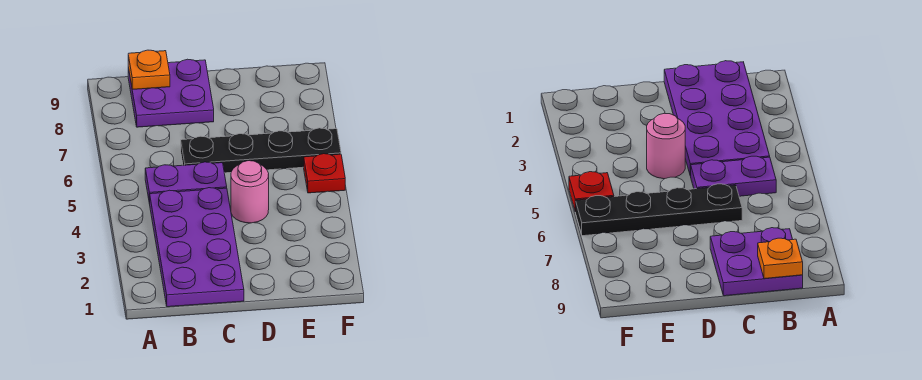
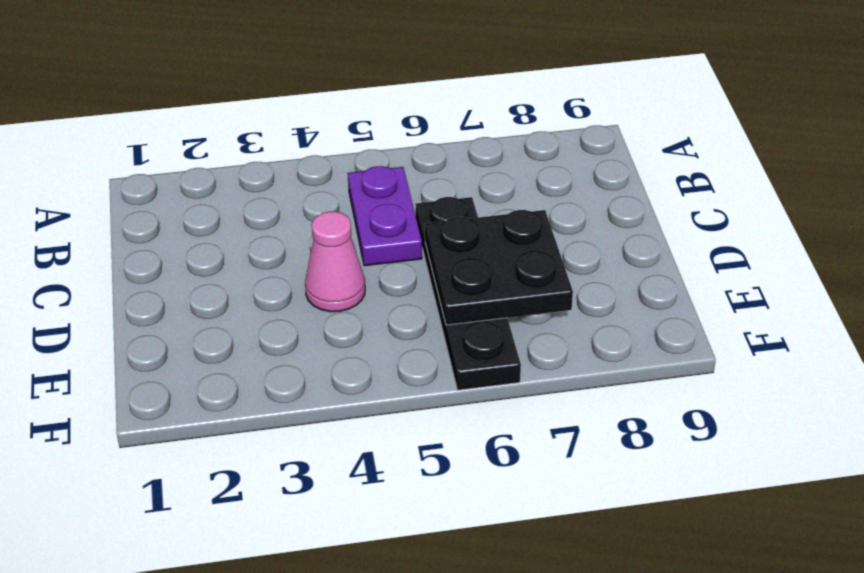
pink 1x1 cone [305,211,365,312] -> pink 1x1 round brick [231,161,269,223]
black 2x2 plate [425,210,573,325] -> none
none -> purple 2x4 plate [150,188,244,307]
none -> purple 2x2 plate [128,59,214,127]

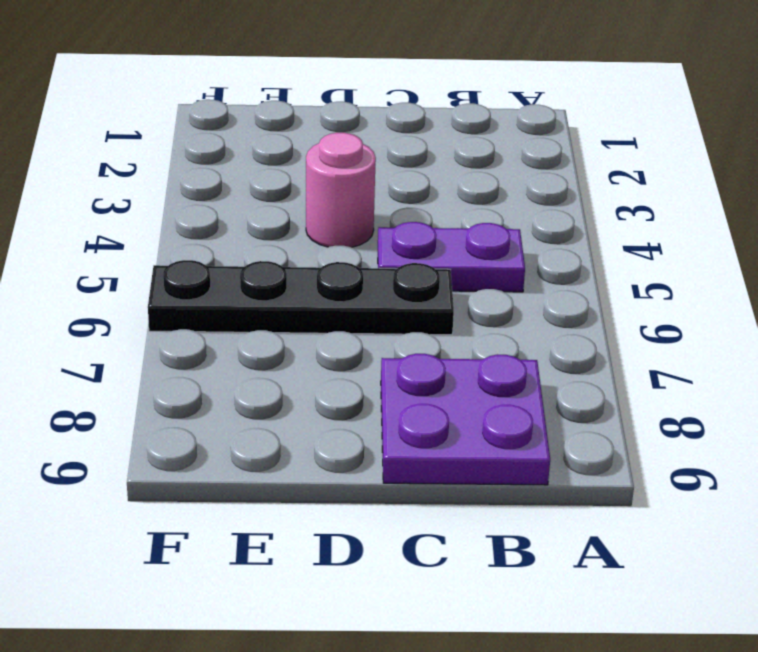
none -> purple 2x4 plate [150,188,244,307]
none -> red 1x1 plate [304,154,345,193]

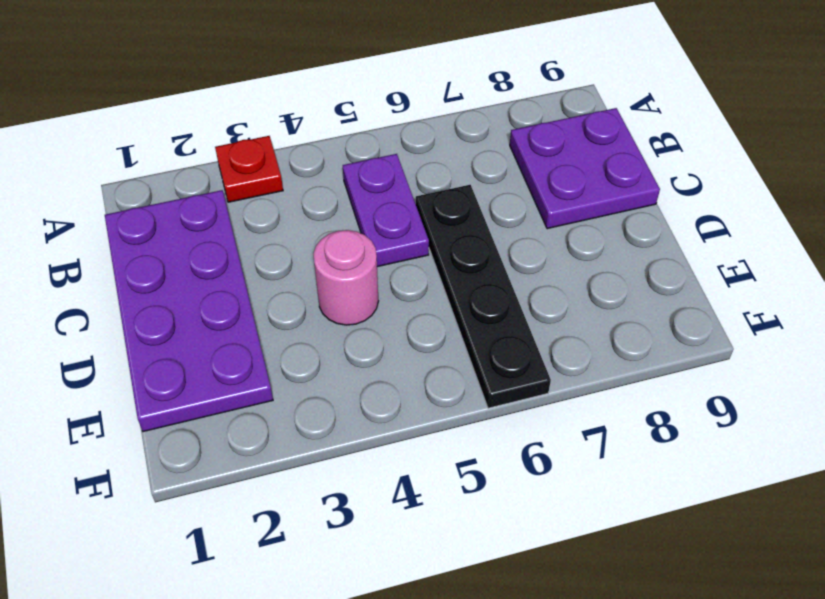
red 1x1 plate [215,136,283,202] -> red 1x1 plate moved to [304,154,345,193]
purple 2x4 plate [105,190,273,432] -> purple 2x4 plate turned to [150,188,244,307]
none -> orange 1x1 plate [128,50,170,89]

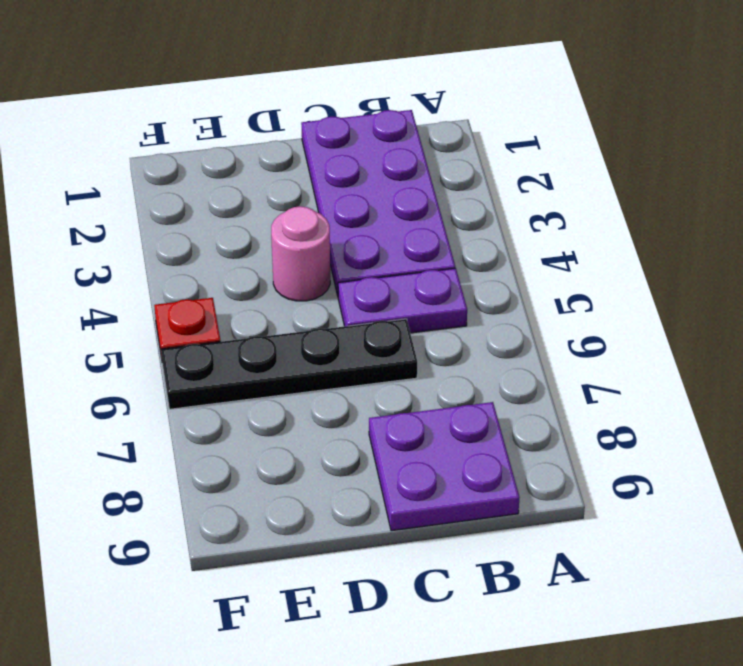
none -> orange 1x1 plate [128,50,170,89]

